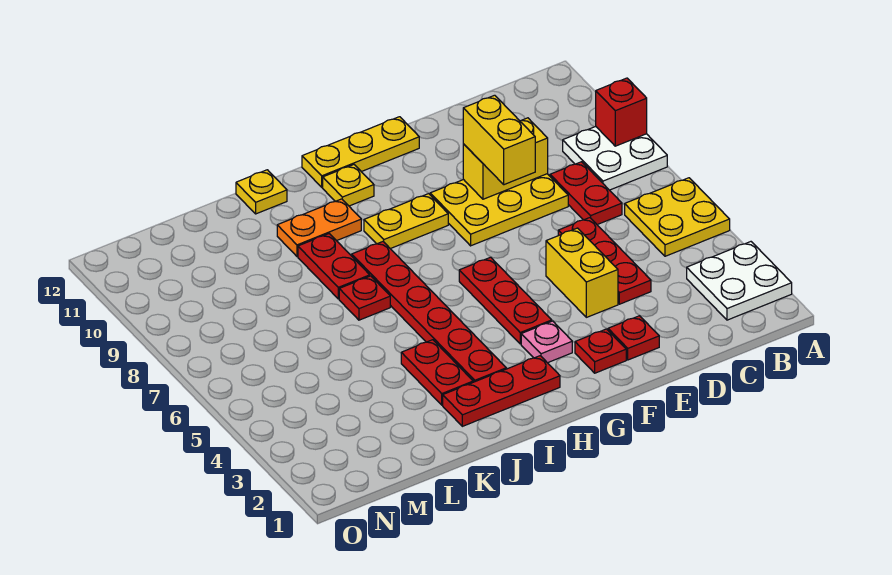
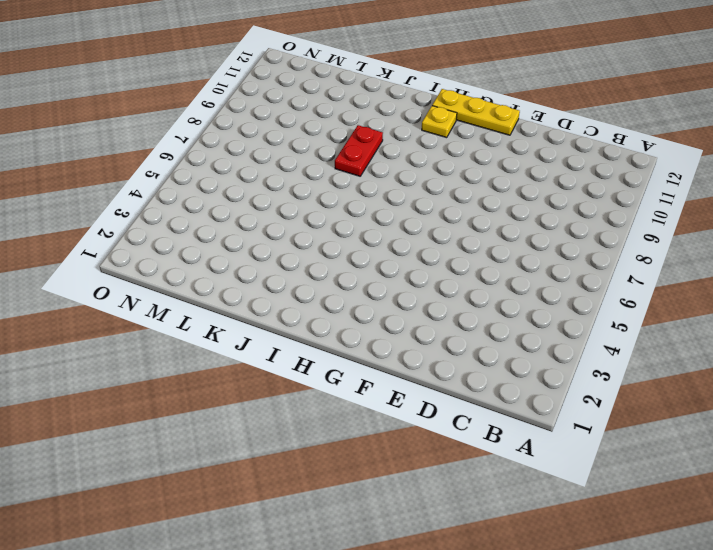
none -> white 2x2 plate [687,242,792,320]
none -> yellow 2x2 plate [625,178,730,256]
none -> white 2x2 plate [563,127,667,190]

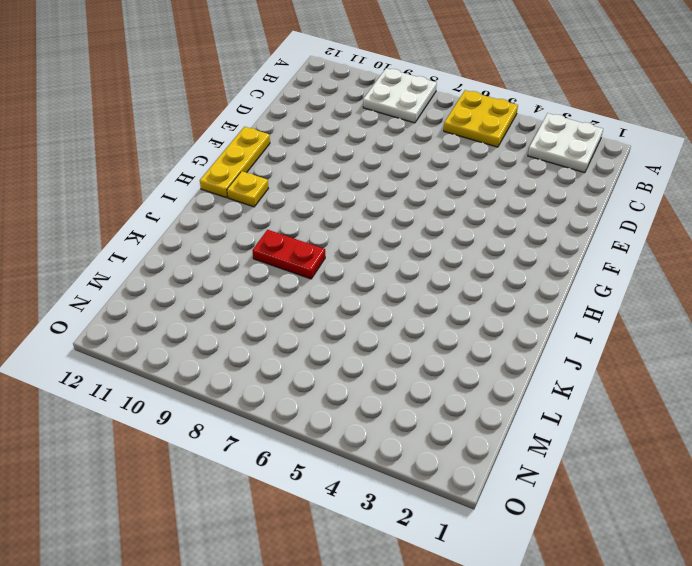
none -> red 1x2 plate [550,162,622,225]
none -> red 1x3 plate [558,218,651,304]
none -> yellow 2x3 plate [430,174,568,246]

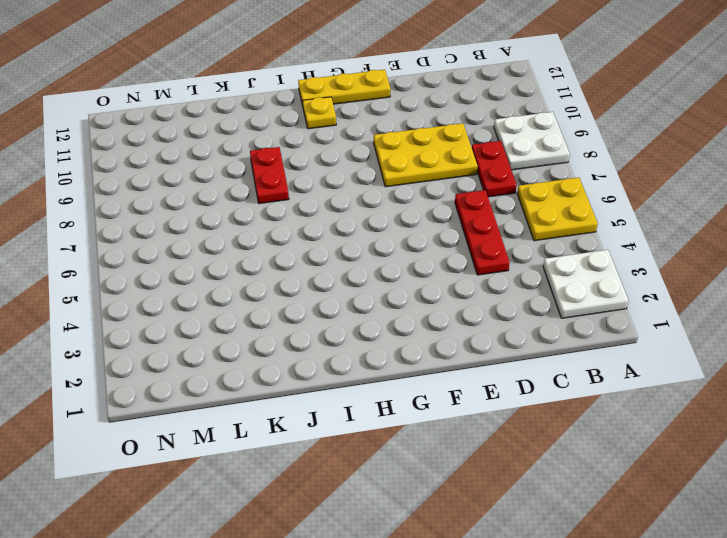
none -> red 1x1 plate [608,316,659,360]
none -> yellow 1x2 brick [546,228,618,317]
none -> red 1x1 plate [575,329,626,373]

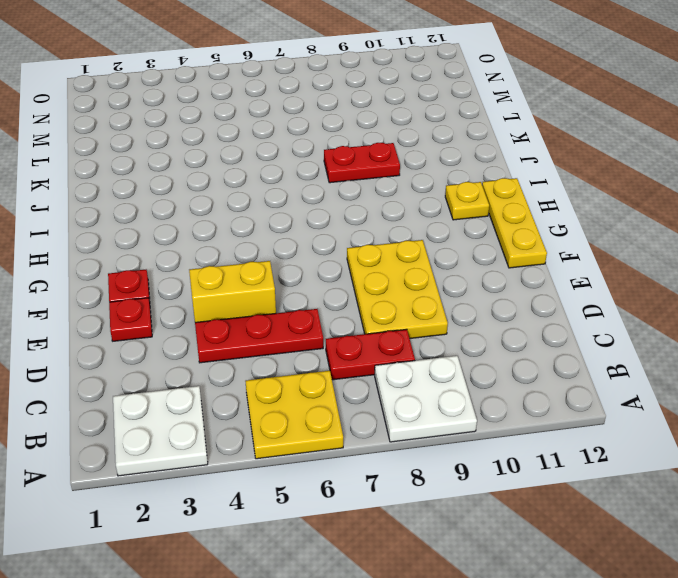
none -> pink 1x1 plate [521,321,572,363]
none -> red 1x3 plate [459,257,552,344]
none -> yellow 1x2 plate [364,194,448,249]

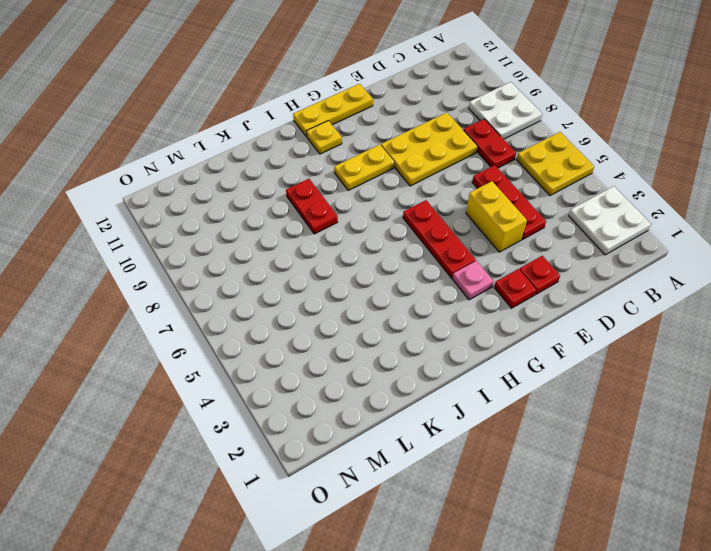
none -> red 1x3 plate [443,356,560,426]
none -> red 1x6 plate [352,242,506,382]
none -> orange 1x2 plate [277,199,361,256]

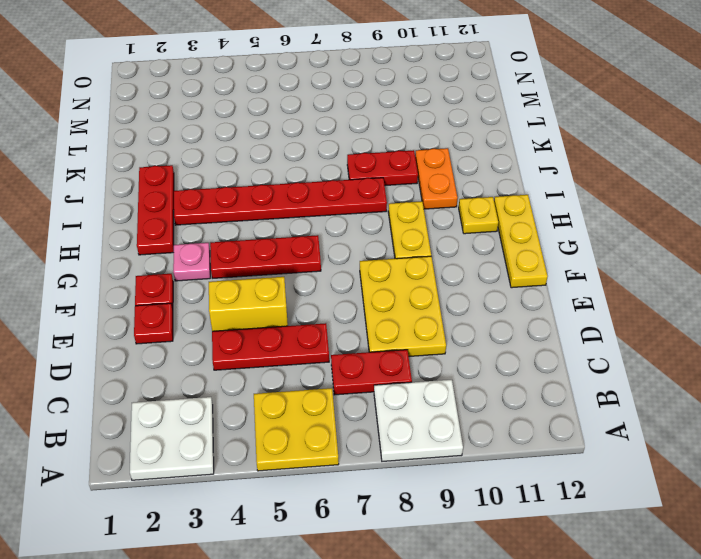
none -> red 1x2 plate [401,340,473,405]
none -> red 1x1 plate [339,276,390,320]
none -> yellow 1x1 plate [236,170,287,214]

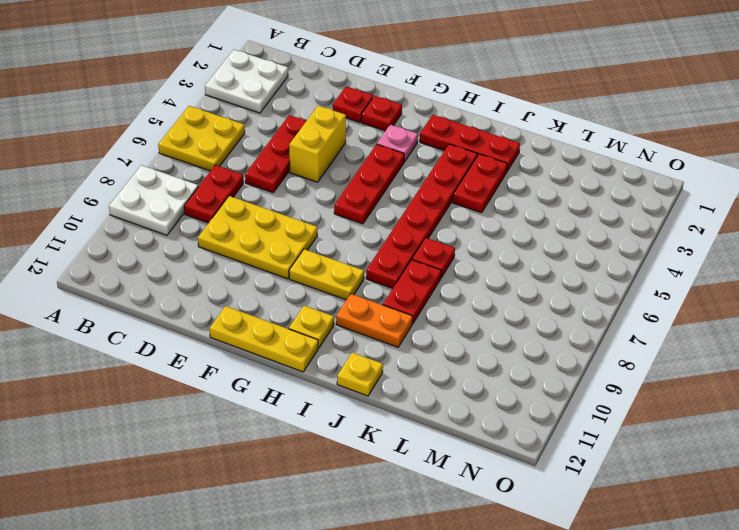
none -> red 1x1 brick [596,78,647,146]
none -> yellow 1x2 brick [463,118,548,199]
none -> yellow 1x2 brick [463,95,535,185]

